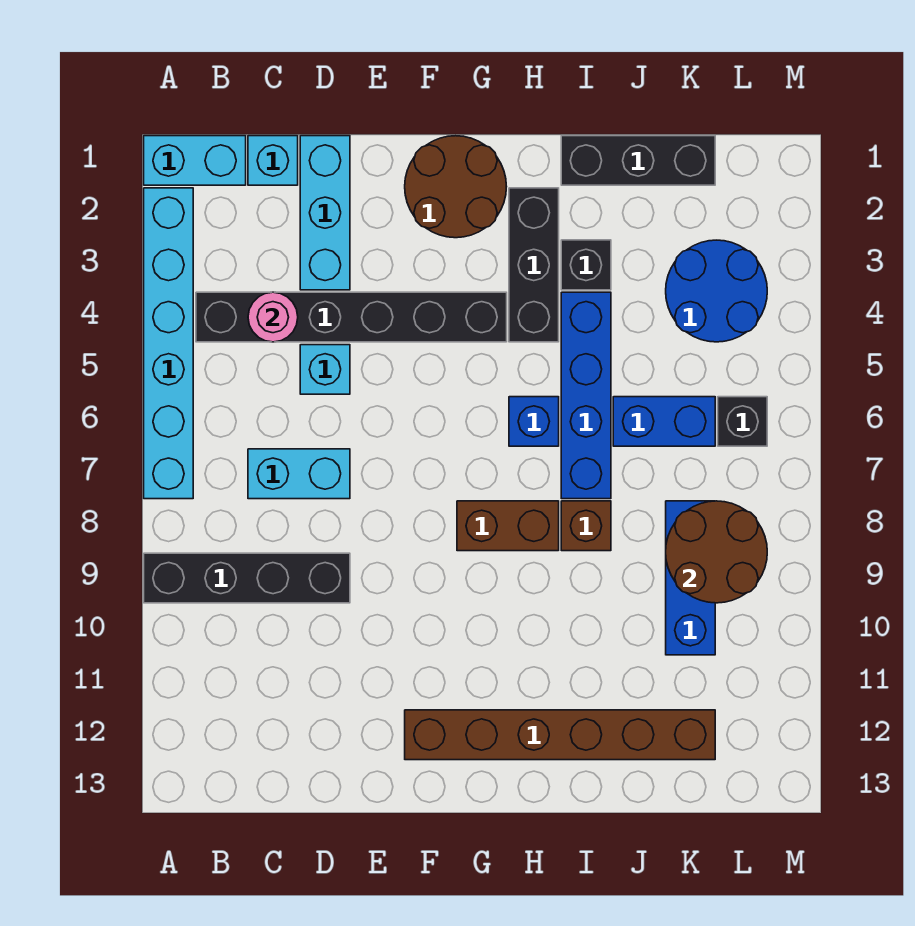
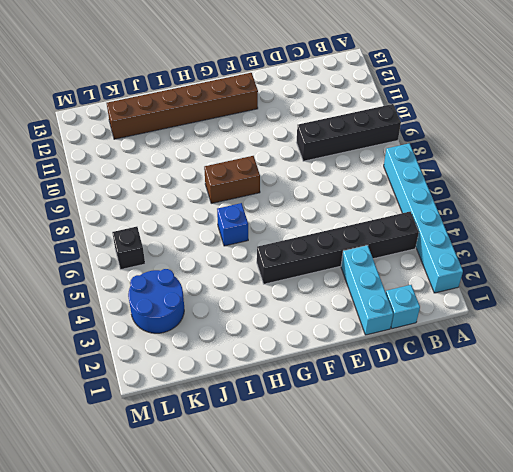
none -> cyan 1x2 brick [144,136,246,185]
none -> cyan 1x2 brick [248,449,350,499]
none -> cyan 1x1 brick [300,345,350,394]

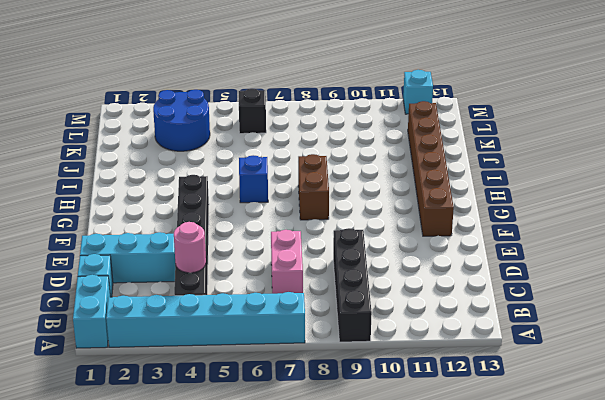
pink 1x2 brick [271,230,303,294] -> cyan 1x2 brick [248,449,350,499]
cyan 1x1 brick [403,70,433,114] -> cyan 1x1 brick moved to [300,345,350,394]
none -> brown 2x2 round brick [405,136,507,238]
none -> black 1x3 brick [509,188,559,342]
none -> black 1x3 brick [561,136,715,185]

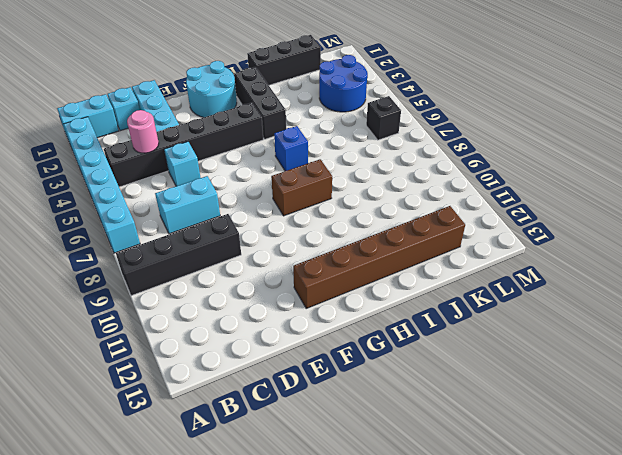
cyan 2x2 round brick [186,61,237,118] -> brown 2x2 round brick [405,136,507,238]
none -> black 1x1 brick [561,240,611,290]
none -> blue 1x4 brick [561,292,611,499]
none -> brown 1x1 brick [561,501,611,551]

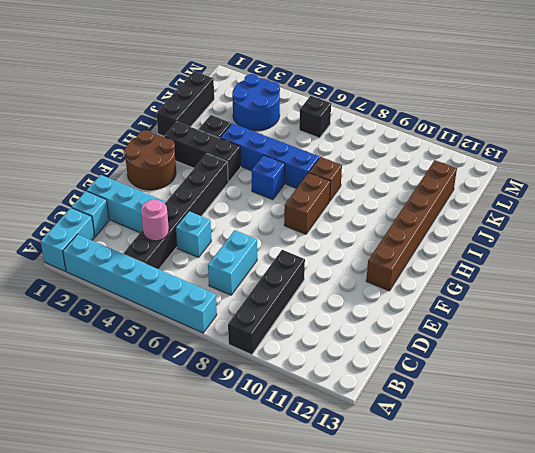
none -> blue 1x2 brick [613,397,715,446]
none -> blue 1x3 brick [666,501,715,655]
none -> brown 2x2 round brick [666,501,767,603]

